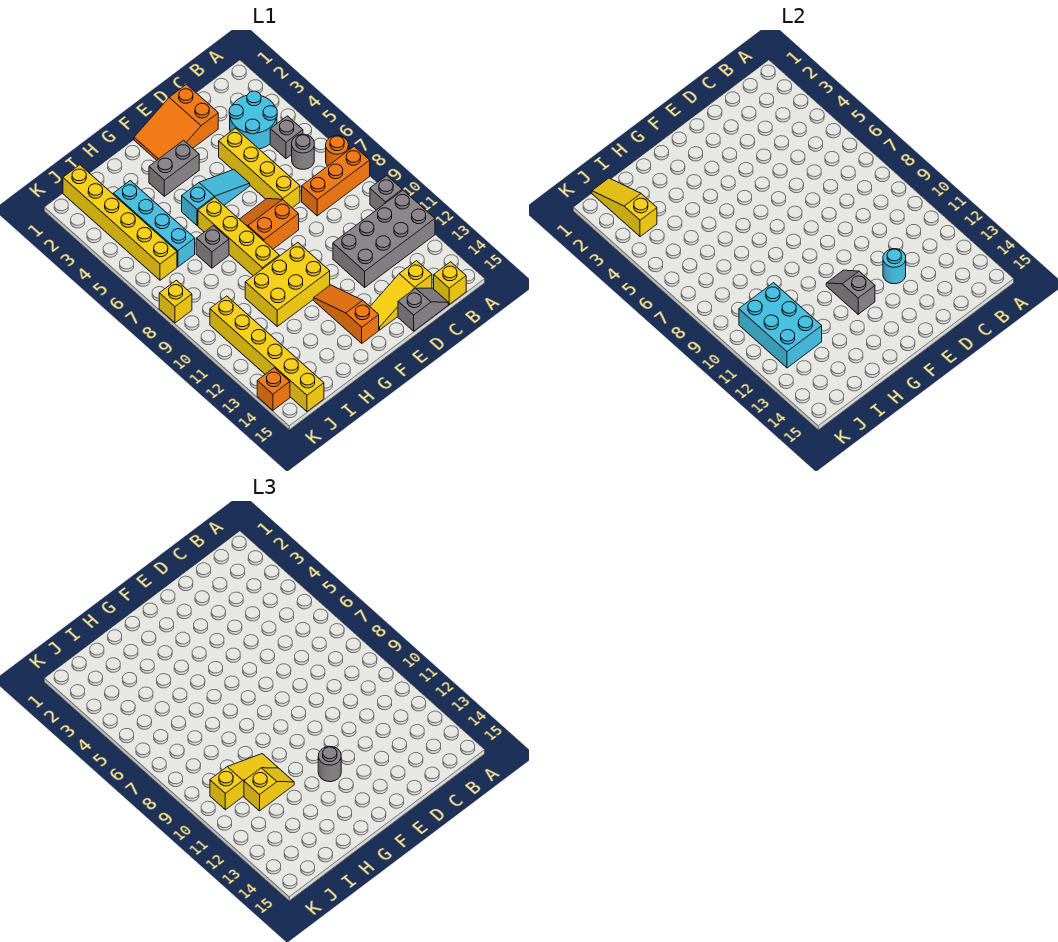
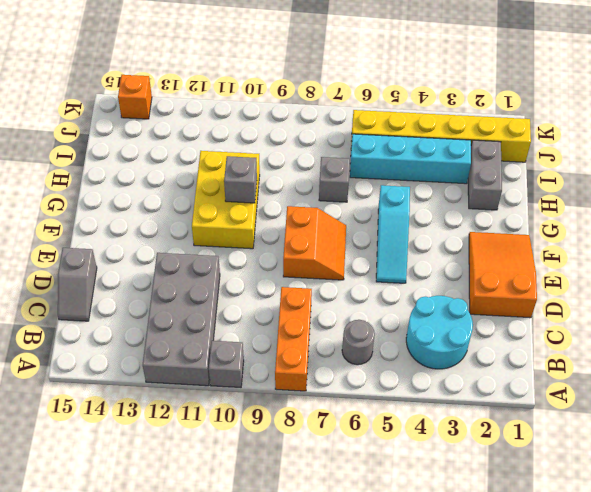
grey 1x1 brick [224,156,257,203] -> grey 1x1 brick moved to [270,116,303,158]
grey 1x2 brick [468,140,502,210] -> grey 1x2 brick moved to [149,140,199,196]
none -> orange 1x1 round brick [326,136,349,166]
none -> yellow 1x1 brick [434,262,466,304]
none -> yellow 1x3 slope [370,261,432,330]
none -> yellow 1x4 brick [219,128,300,208]

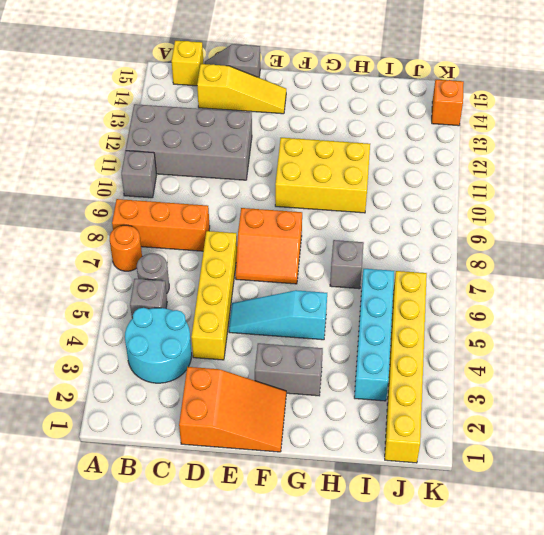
none -> orange 1x3 slope [314,285,379,343]
none -> yellow 1x4 brick [198,198,279,276]
none -> yellow 1x6 brick [210,296,324,412]
none -> yellow 1x1 brick [159,280,192,323]

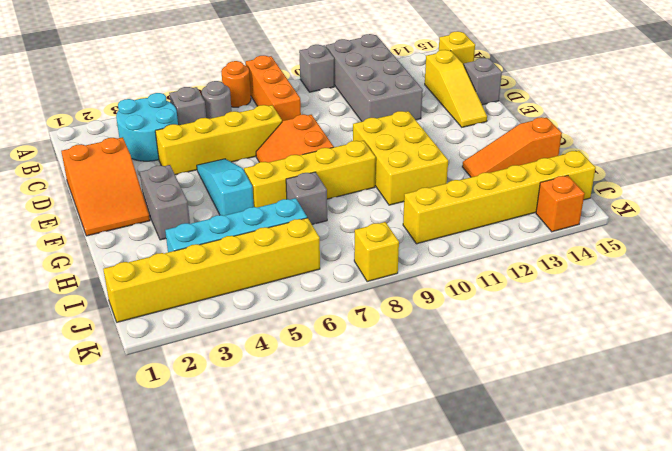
orange 1x3 slope [462,117,562,177] -> orange 1x3 slope moved to [314,285,379,343]
none -> cyan 1x1 round brick [883,249,906,284]
none -> grey 1x2 slope [826,270,875,314]
none -> cyan 2x3 brick [739,283,822,368]
none -> yellow 1x3 slope [592,178,657,237]

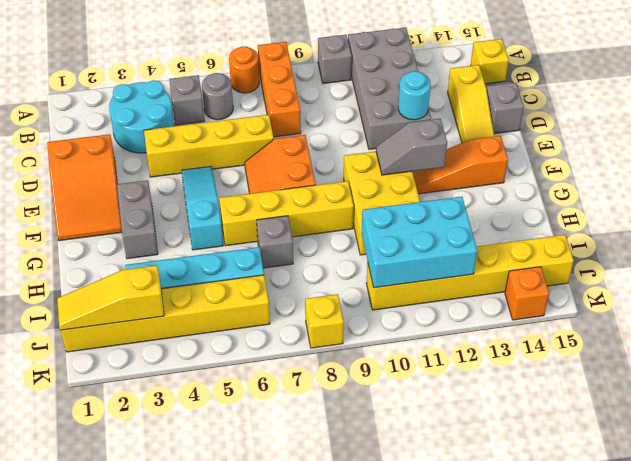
none -> grey 1x1 round brick [318,746,341,782]
none -> yellow 1x3 slope [210,754,278,810]
none -> yellow 1x2 slope [244,768,294,811]

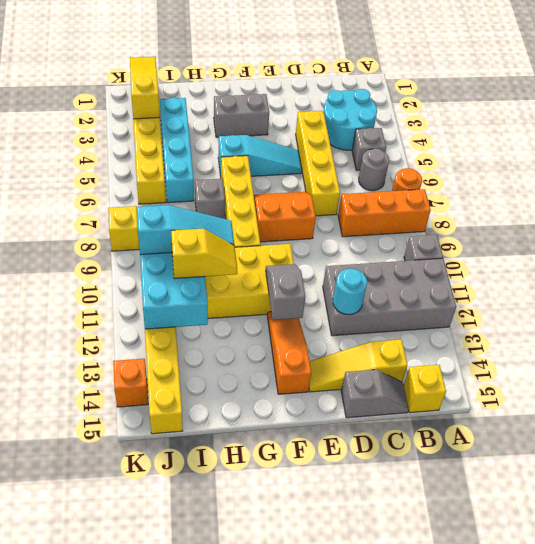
cyan 1x3 slope [137,205,234,255] -> yellow 1x3 slope [210,754,278,810]
none -> orange 2x3 slope [134,85,218,160]
none -> grey 1x1 round brick [318,746,341,782]

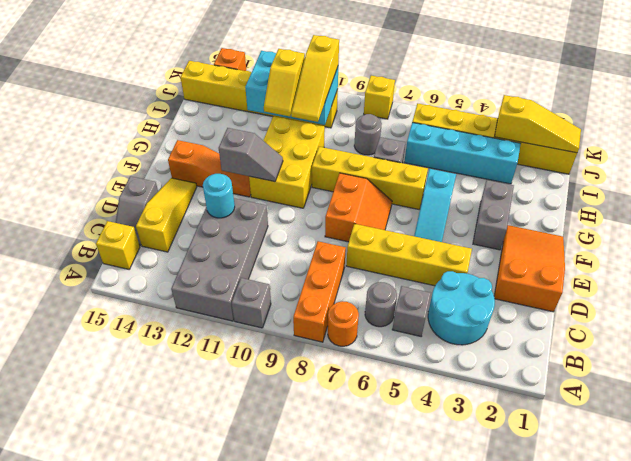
grey 1x1 round brick [354,114,382,155] -> grey 1x1 round brick moved to [318,746,341,782]

